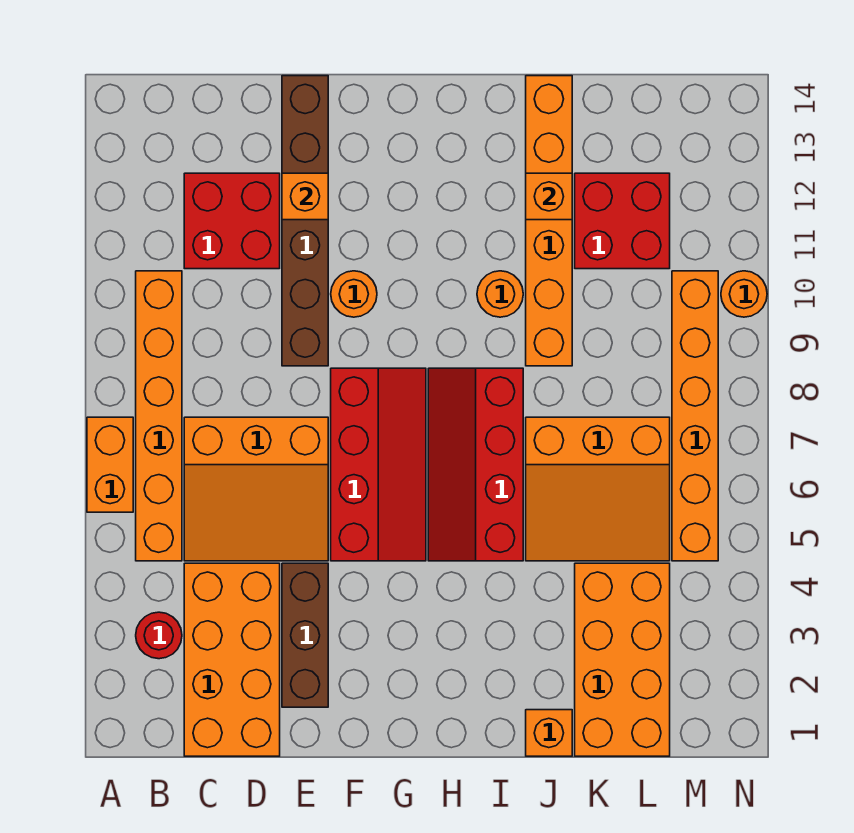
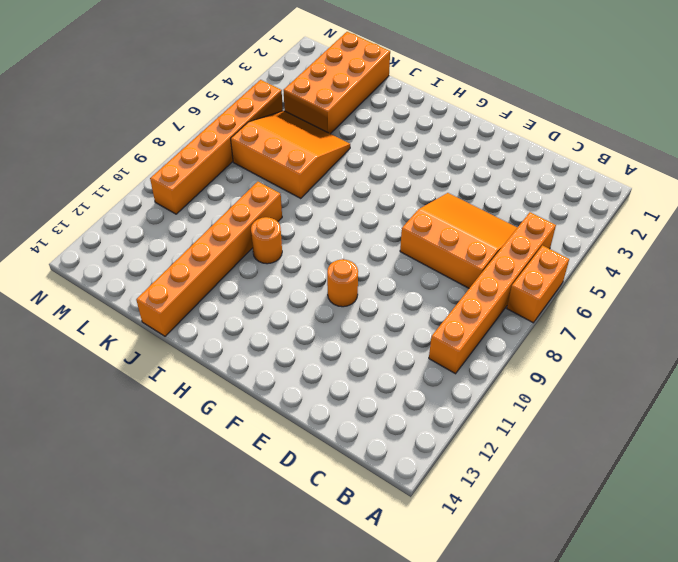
none -> red 1x1 round brick [136,612,182,659]
none -> orange 2x4 brick [184,563,280,756]
none -> red 2x2 brick [184,173,280,269]

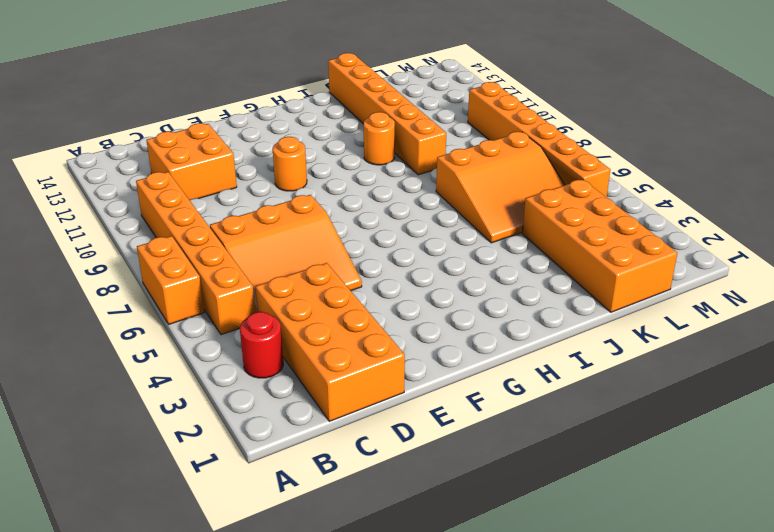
orange 2x2 brick [146,123,237,200] -> red 2x2 brick [184,173,280,269]
none -> brown 1x3 brick [282,563,328,707]
none -> brown 1x6 brick [282,76,328,366]
none -> red 2x4 slope [331,368,426,561]

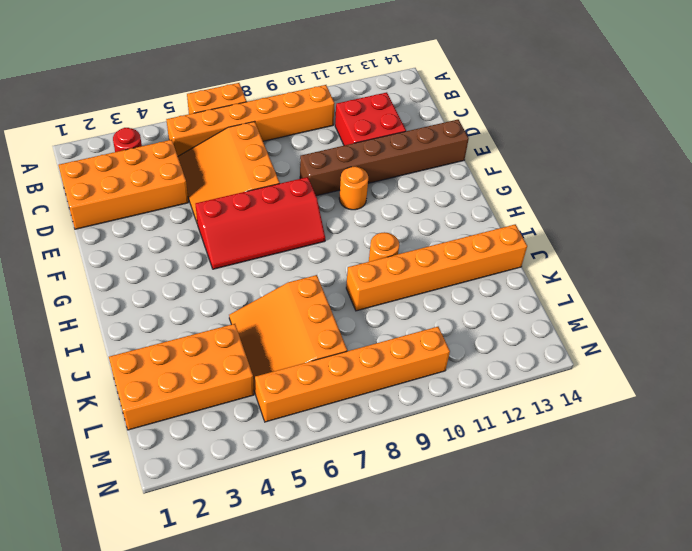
none -> brown 1x3 brick [282,563,328,707]
none -> red 2x4 slope [428,368,523,561]
none -> orange 1x1 brick [526,710,572,756]

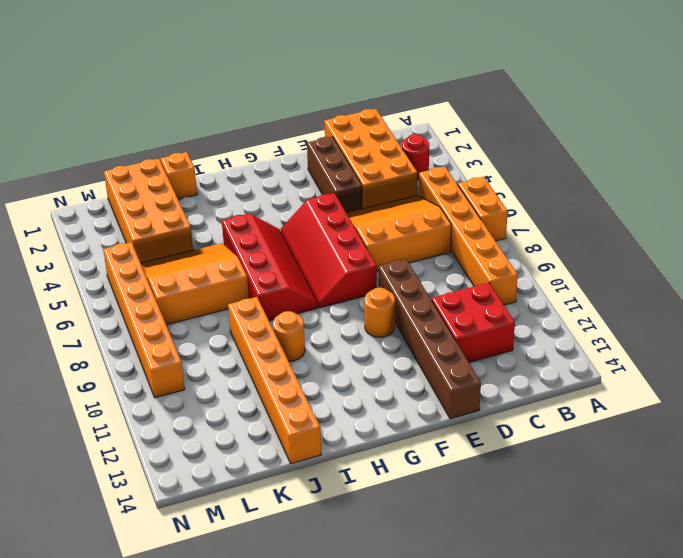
none -> red 2x2 brick [575,173,670,269]
none -> orange 1x1 round brick [721,271,767,317]
none -> orange 1x1 brick [282,173,328,220]

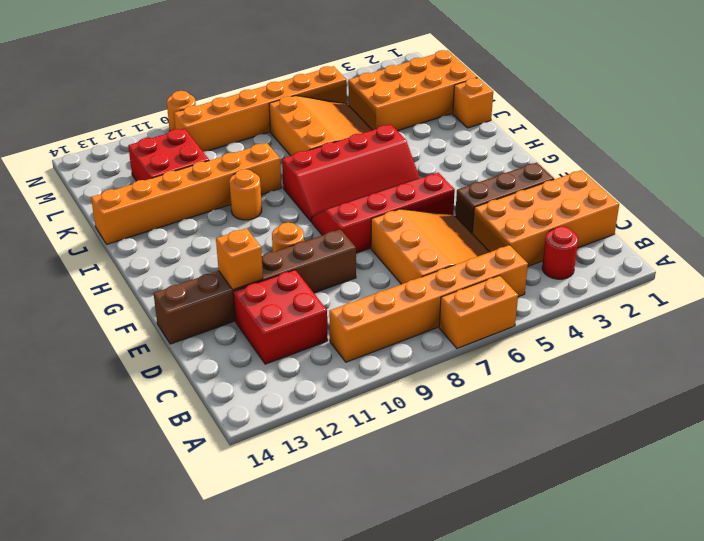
none -> orange 1x1 brick [526,173,572,220]

